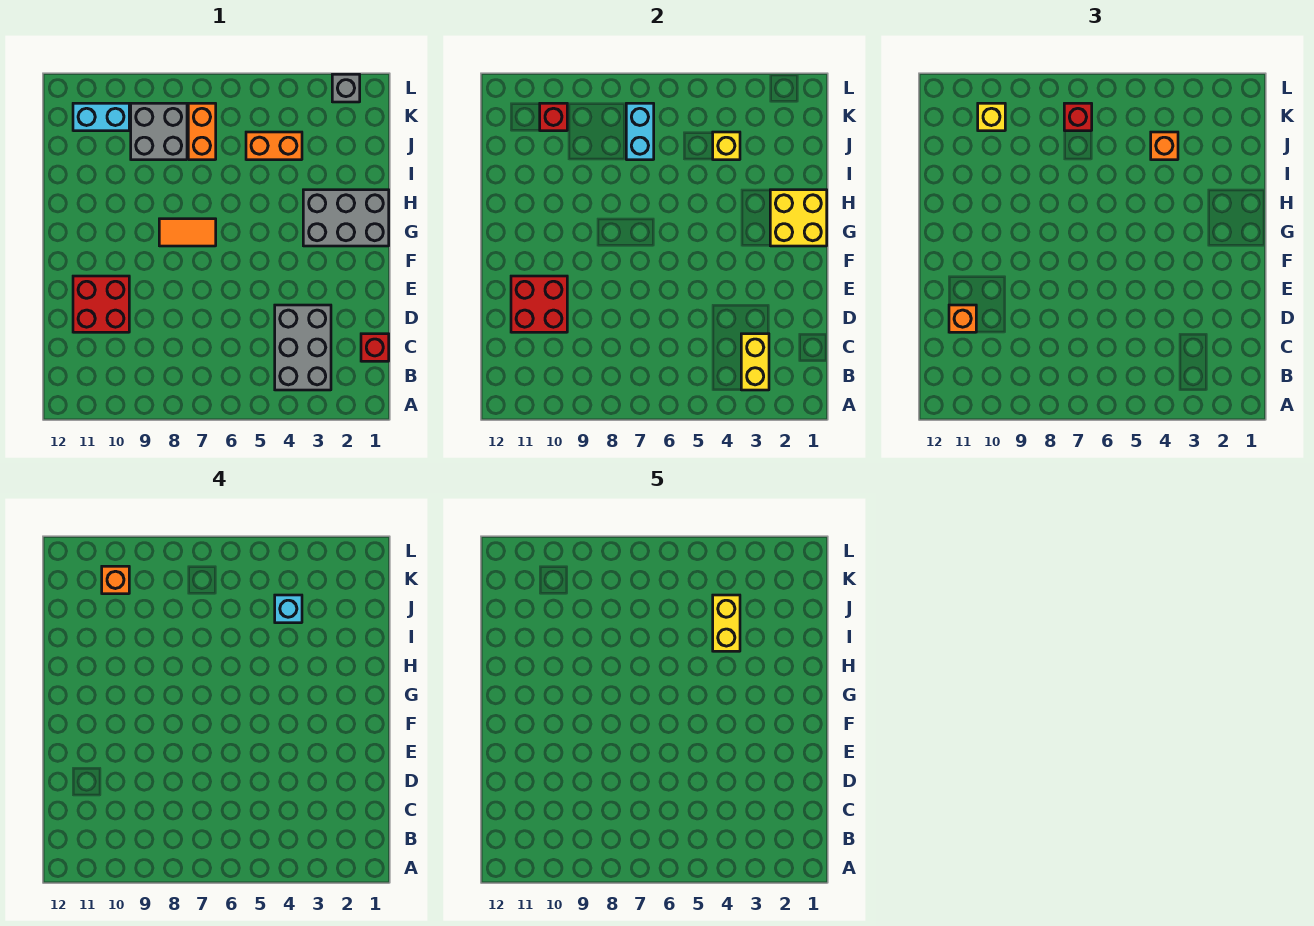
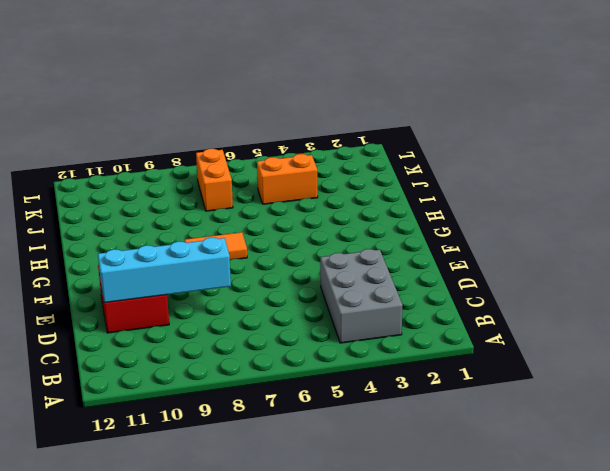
cyan 1x4 brick [98,238,231,303] -> red 2x2 brick [511,276,567,332]
none -> red 1x1 brick [361,334,389,361]
none -> grey 2x3 brick [303,190,389,246]
none -> grey 2x2 brick [131,103,187,160]

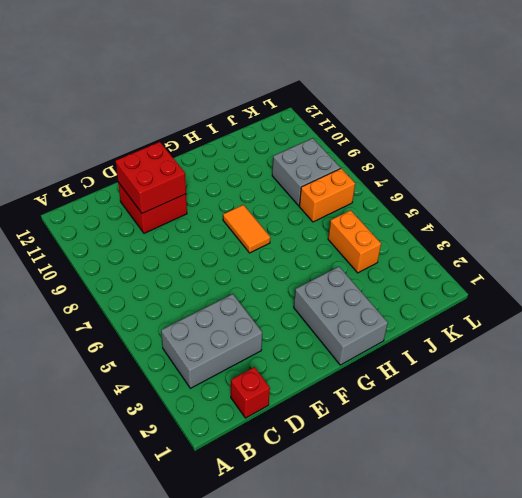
none -> cyan 1x2 brick [73,103,129,131]
none -> grey 1x1 brick [332,74,360,102]
none -> yellow 1x2 brick [741,334,769,390]

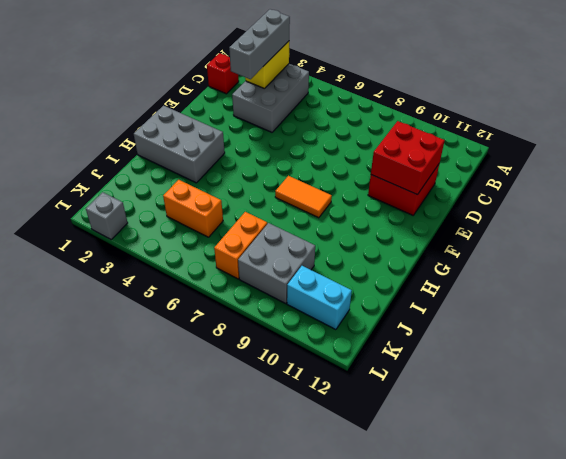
grey 1x3 brick [229,9,290,79] -> none
none -> yellow 2x2 brick [770,190,827,246]
none -> yellow 1x1 brick [713,132,740,160]
none -> cyan 1x2 brick [626,103,654,160]

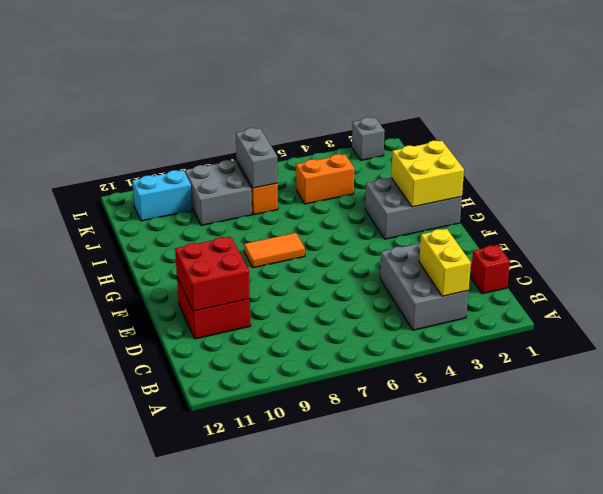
grey 1x2 brick [236,128,278,188] -> cyan 1x2 brick [626,103,654,160]
none -> yellow 1x1 brick [713,132,740,160]
none -> red 1x1 brick [540,103,567,131]
none -> orange 1x1 brick [949,305,976,332]

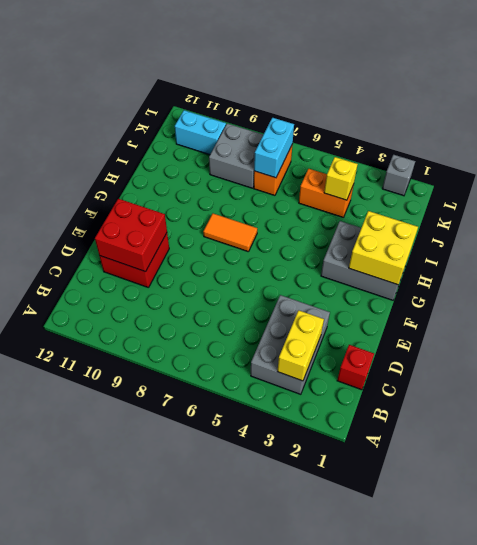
none -> red 1x1 brick [540,103,567,131]
none -> orange 1x1 brick [949,305,976,332]
none -> orange 1x1 brick [1151,132,1178,160]

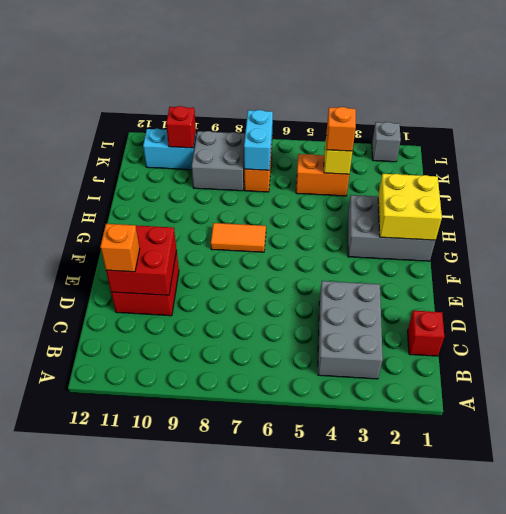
none -> yellow 1x2 brick [741,334,769,390]
none -> red 1x1 brick [1064,103,1092,131]
none -> yellow 1x1 brick [978,103,1005,131]

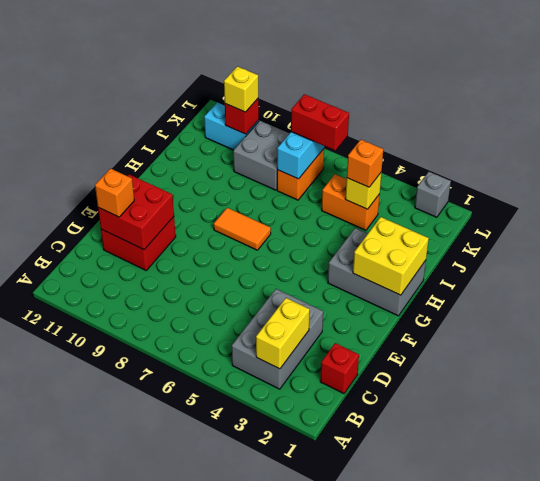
red 1x2 brick [291,94,349,150] -> red 1x1 brick [1064,103,1092,131]
none -> cyan 1x1 brick [275,595,302,623]
none -> orange 1x1 brick [102,566,129,594]
none -> yellow 1x2 brick [713,595,740,651]

